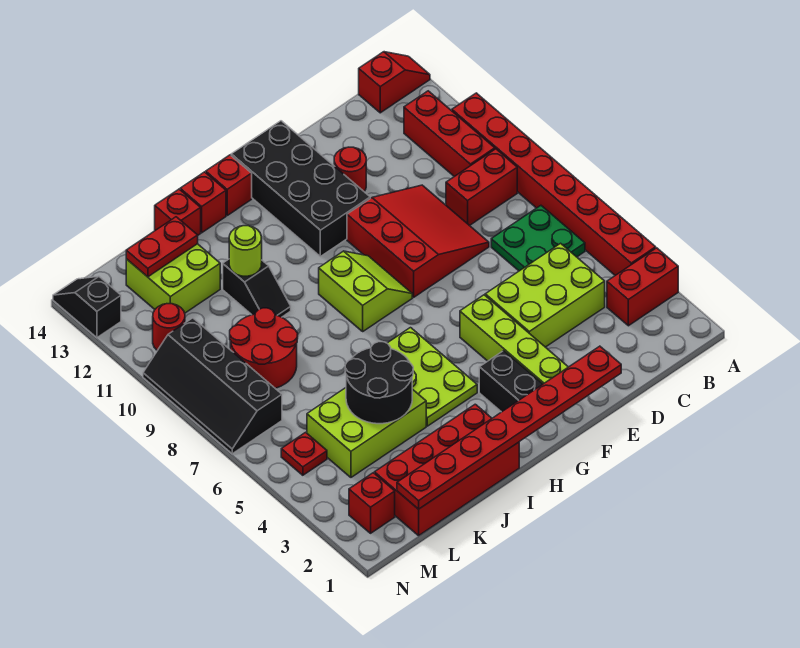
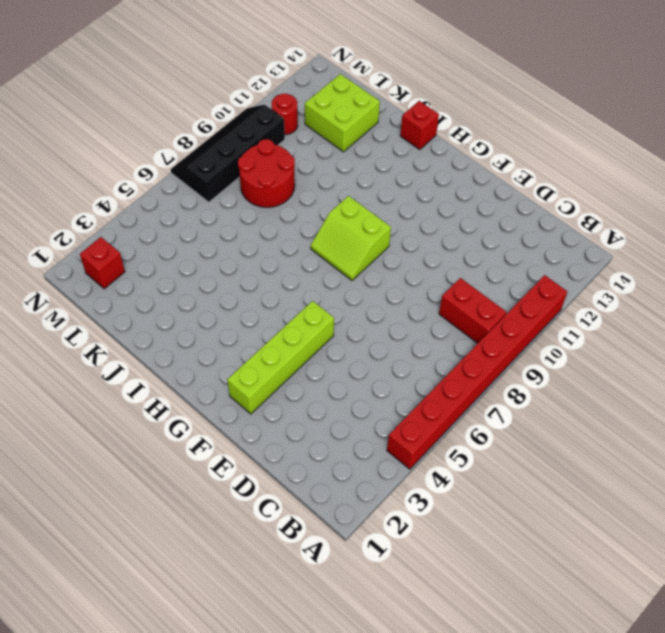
lime 2x2 slope [311,196,391,280] -> lime 2x2 slope turned to [319,251,412,331]
none -> red 1x2 brick [607,248,678,326]
none -> red 1x2 slope [359,52,430,113]
none -> green 2x2 plate [491,206,585,271]
none -> red 1x3 brick [404,91,495,177]

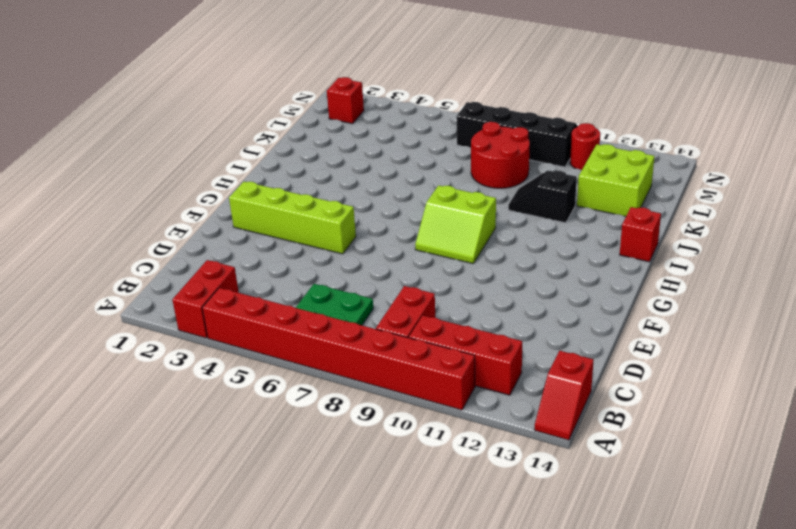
none -> lime 2x3 brick [485,243,605,347]
none -> red 3x3 slope [347,185,489,297]
none -> red 1x1 round brick [334,147,366,192]
none -> black 2x4 brick [231,121,370,256]

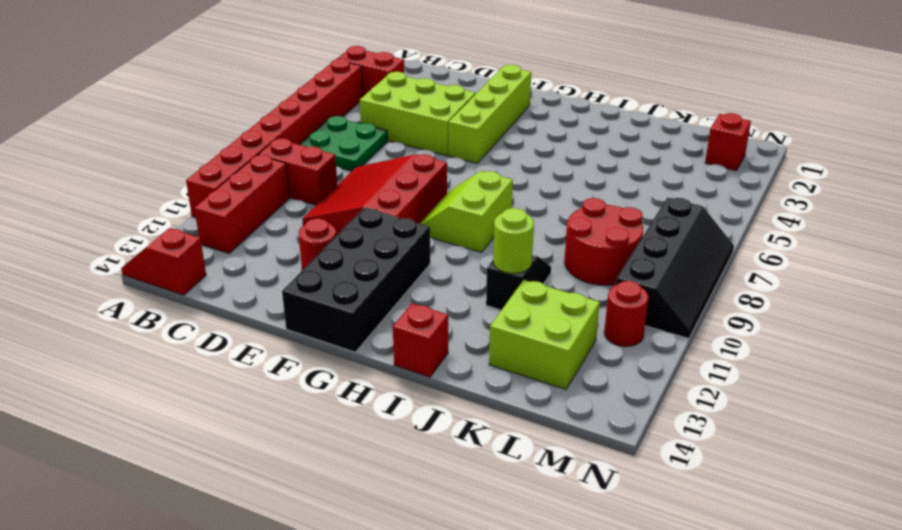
none -> black 1x2 brick [479,351,543,412]
none -> lime 2x3 plate [387,328,477,426]
none -> red 1x1 brick [206,155,252,215]
none -> red 2x4 brick [375,404,519,536]

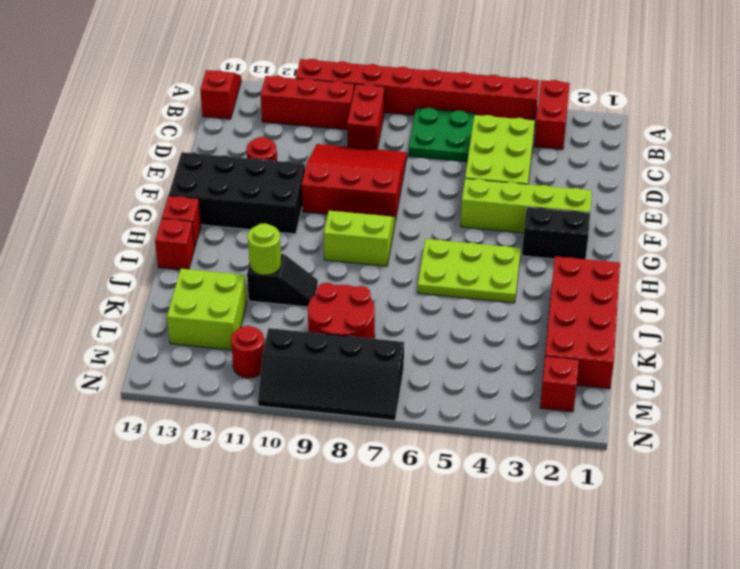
none -> lime 2x3 brick [307,388,426,477]
none -> red 1x1 brick [155,189,201,235]
none -> red 1x1 plate [281,432,327,475]
none -> black 1x2 slope [53,276,121,338]

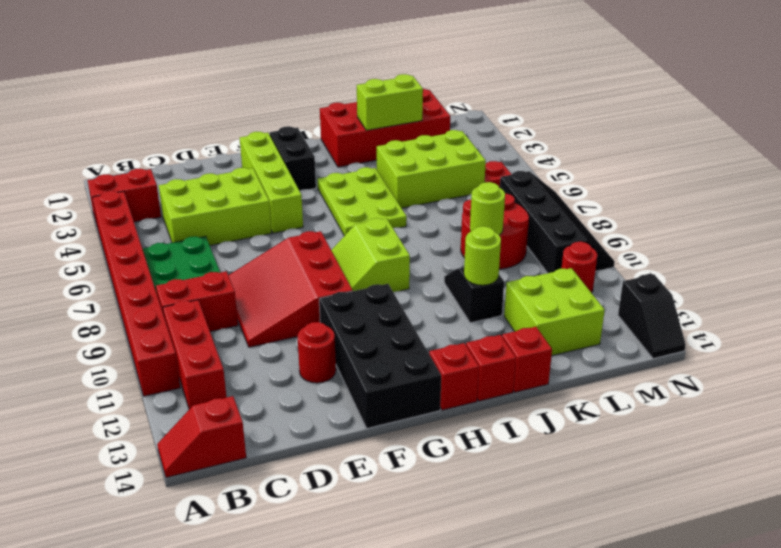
lime 1x2 brick [357,74,423,130] -> none
lime 1x1 round brick [470,182,505,235] -> none
none -> red 1x1 brick [349,473,395,533]
none -> red 1x8 plate [397,346,621,509]
none -> black 2x2 round brick [345,342,413,424]
none -> red 1x2 plate [126,217,198,277]

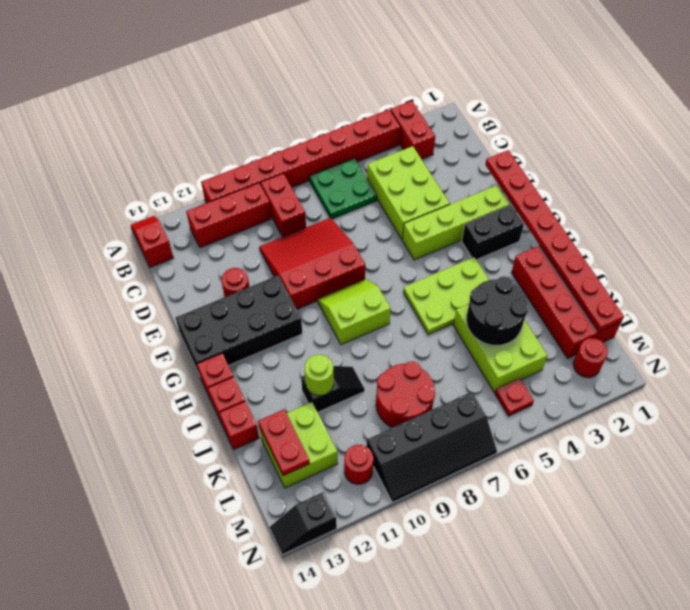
red 1x1 round brick [573,338,608,378] -> red 1x1 brick [349,473,395,533]

